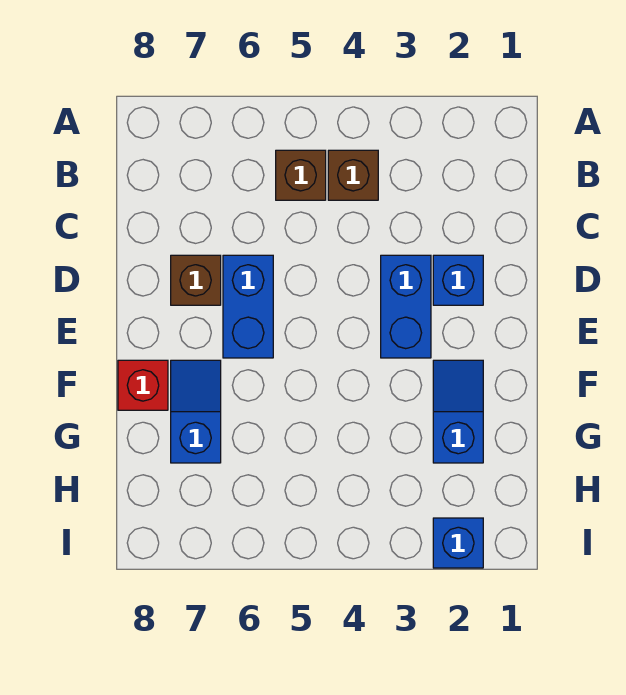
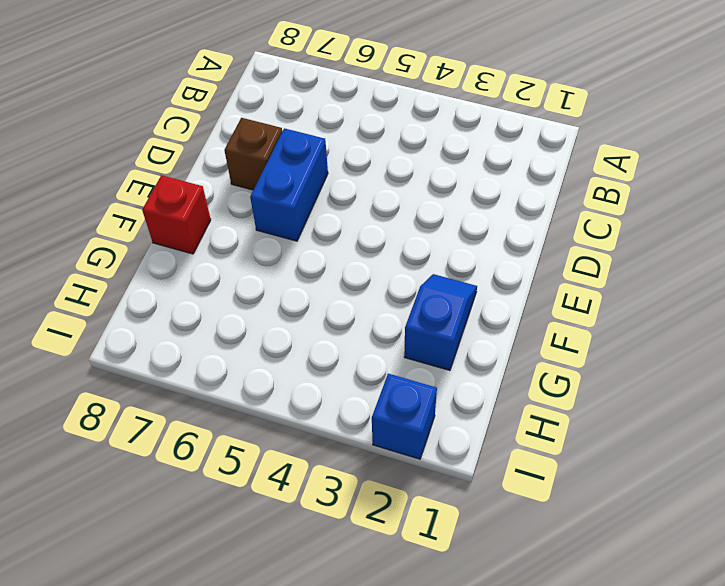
none -> brown 1x1 brick [328,150,378,200]
none -> brown 1x1 brick [276,150,326,200]

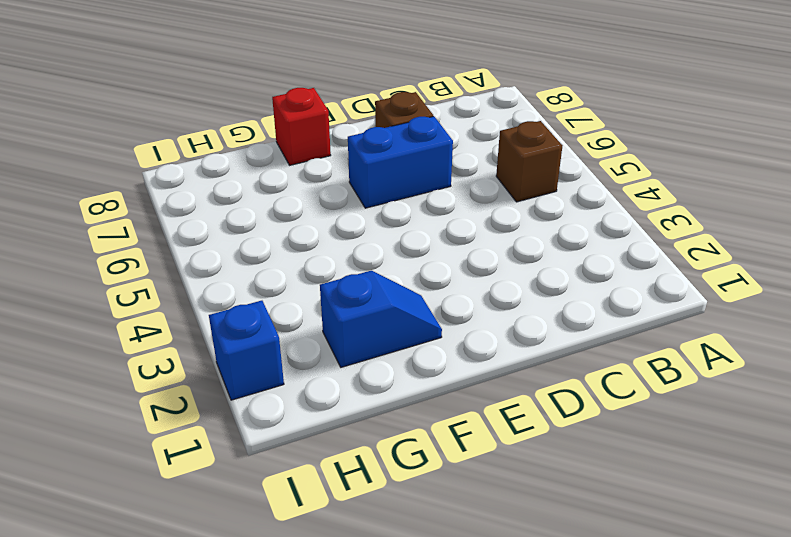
none -> brown 1x1 brick [328,150,378,200]
none -> blue 1x1 brick [433,255,483,305]

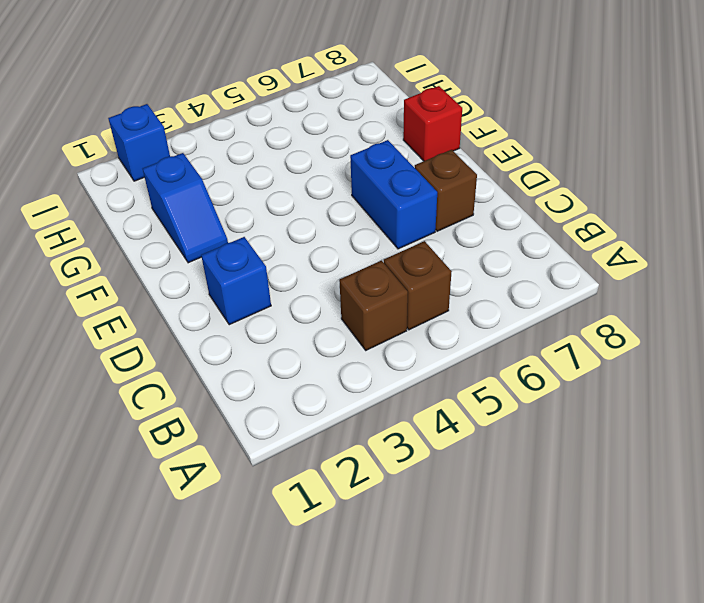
none -> blue 1x2 brick [381,255,431,358]
none -> blue 1x2 slope [171,360,221,463]

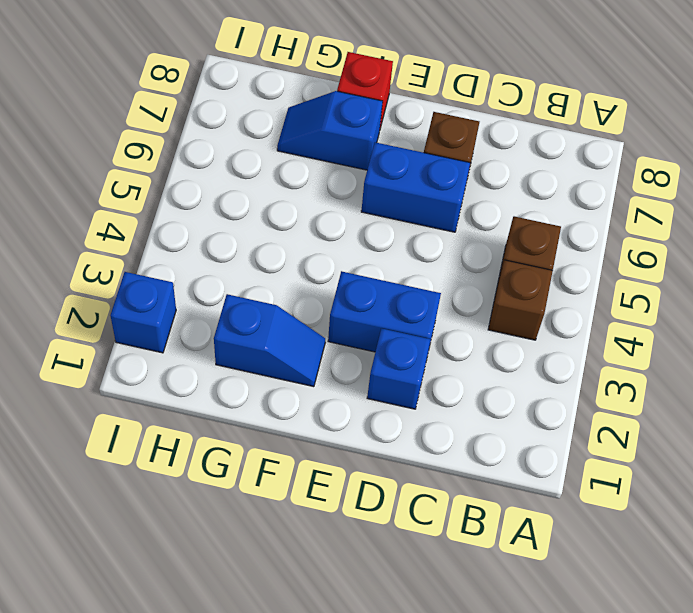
blue 1x2 slope [277,91,383,170] -> blue 1x2 slope turned to [171,360,221,463]

